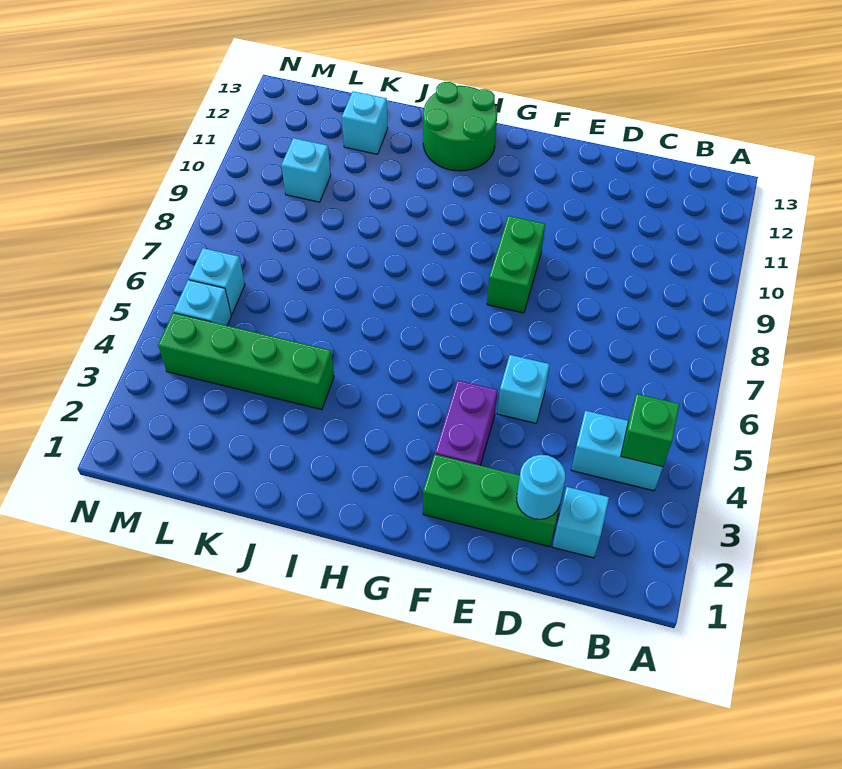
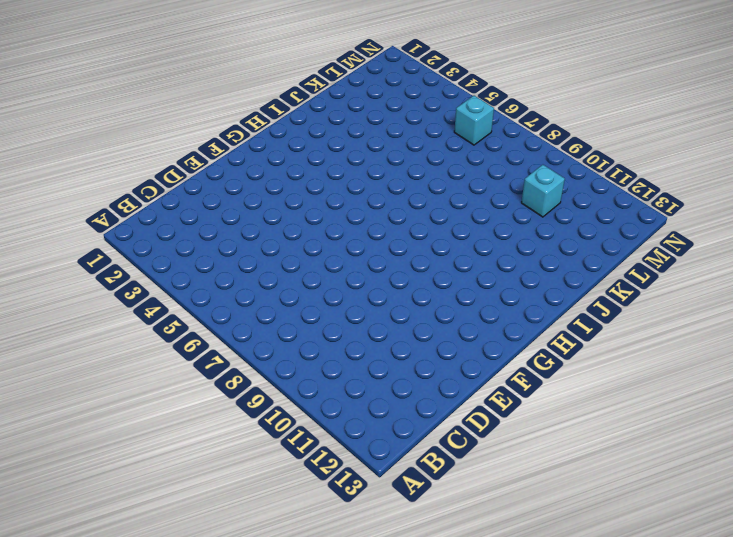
none -> cyan 1x2 brick [571,411,663,491]
none -> cyan 1x1 brick [552,487,609,558]
none -> green 1x3 brick [423,454,564,547]

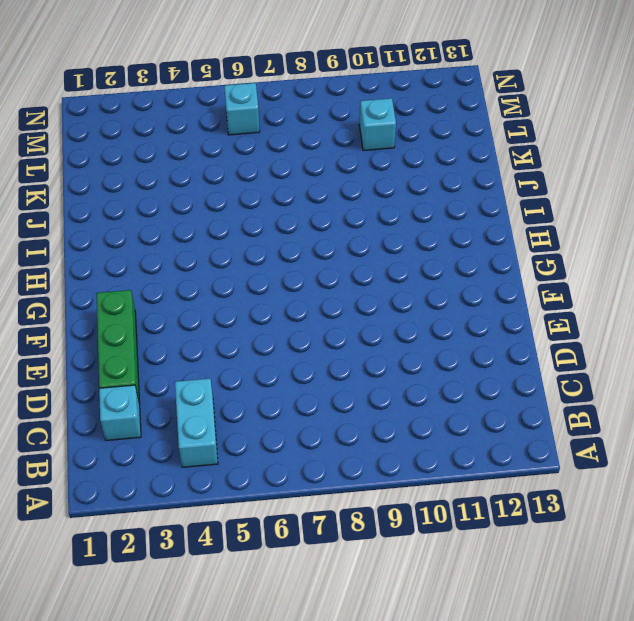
none -> cyan 1x1 brick [497,355,549,423]
none -> purple 1x2 brick [435,380,497,465]
none -> green 1x2 brick [487,216,545,313]

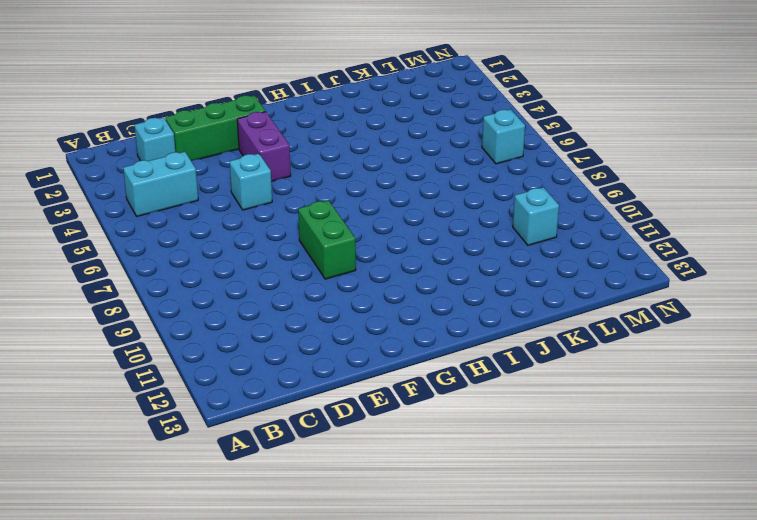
none -> green 2x2 round brick [423,82,497,171]
none -> green 1x4 brick [158,313,334,410]
none -> cyan 1x1 brick [342,91,388,154]

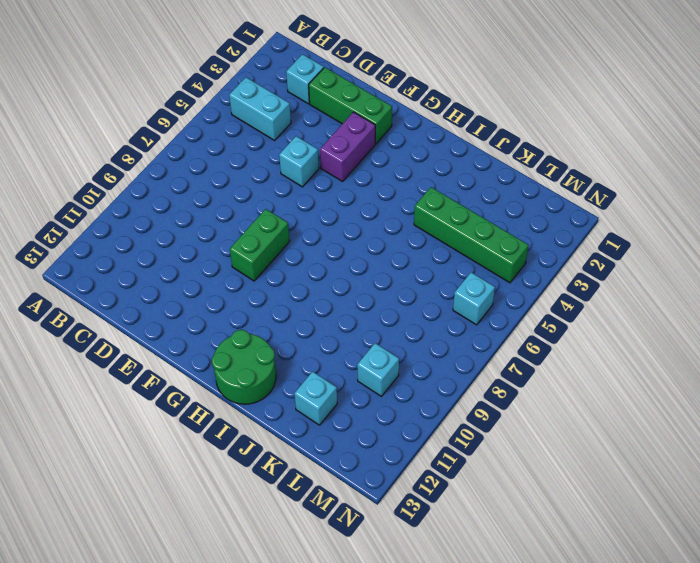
none -> cyan 1x1 brick [174,280,231,325]
none -> green 1x1 brick [621,394,680,467]
none -> cyan 1x1 round brick [517,455,566,519]

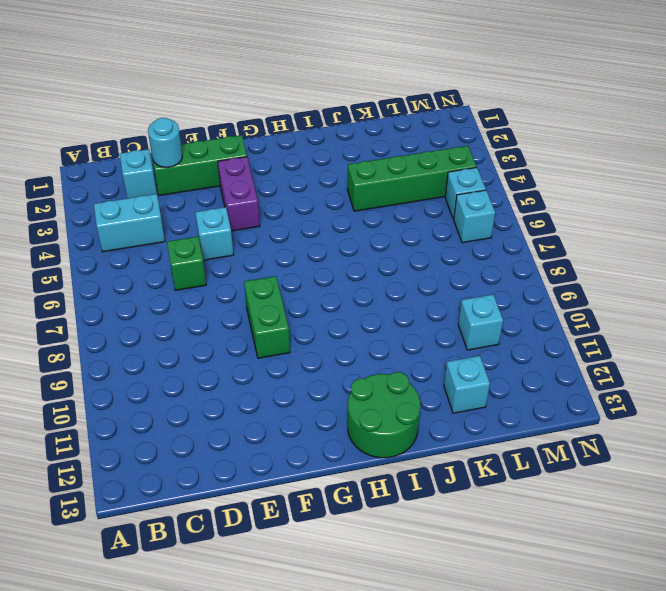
green 1x1 brick [167,237,206,290] -> green 1x1 brick moved to [621,394,680,467]

